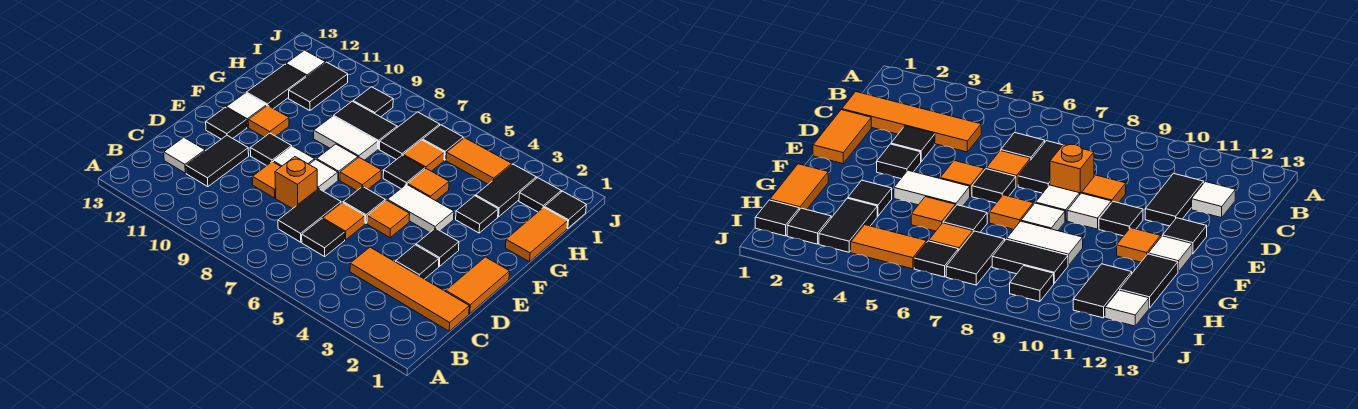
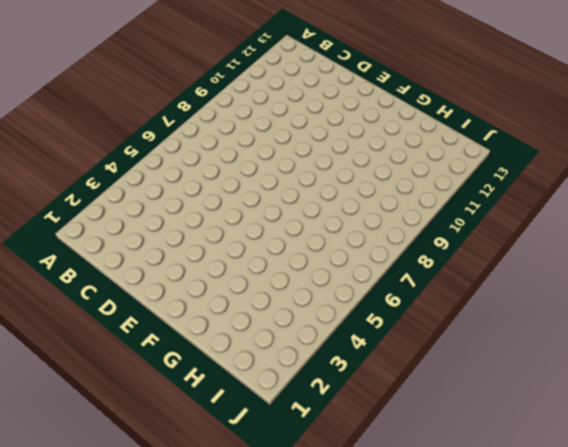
none -> orange 1x4 tile [350,247,469,331]
none -> black 1x1 tile [302,219,345,257]
none -> black 1x2 tile [278,189,341,242]
none -> black 1x2 tile [186,135,249,187]

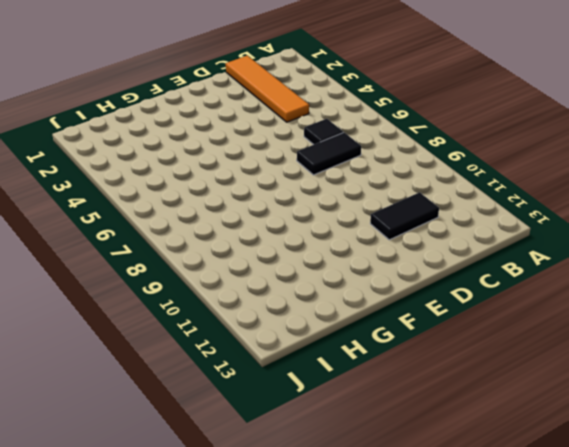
none -> white 1x1 tile [164,137,205,173]
none -> orange 1x2 tile [446,257,510,314]
none -> black 1x1 tile [396,245,439,279]
none -> orange 1x1 tile [323,202,365,240]

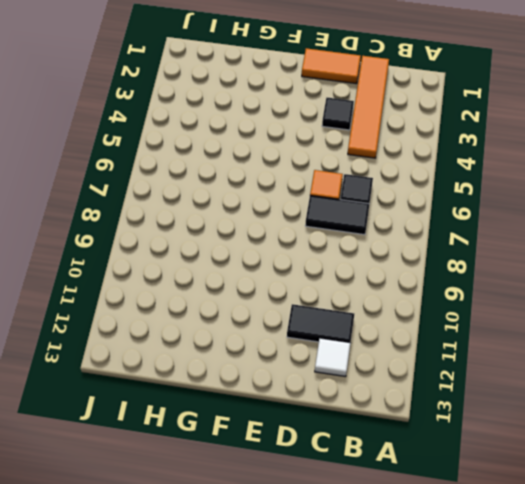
none -> orange 1x1 brick [275,157,317,209]
none -> orange 1x1 tile [252,162,281,198]
none -> black 1x1 tile [416,228,459,266]
none -> orange 1x1 tile [367,200,410,238]

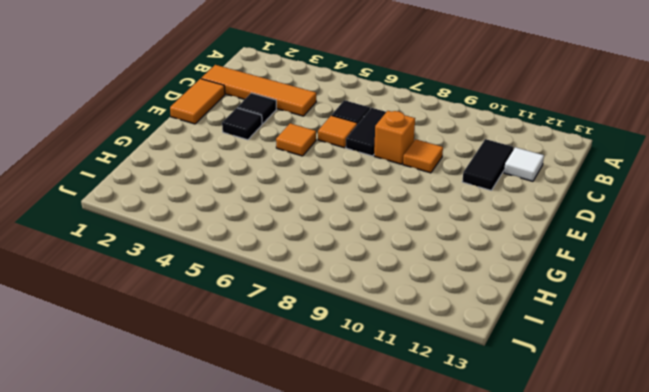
none -> black 1x1 tile [343,186,385,223]
none -> white 1x1 tile [309,159,338,191]
none -> white 1x1 tile [273,146,315,167]
none -> black 1x1 tile [250,133,292,166]

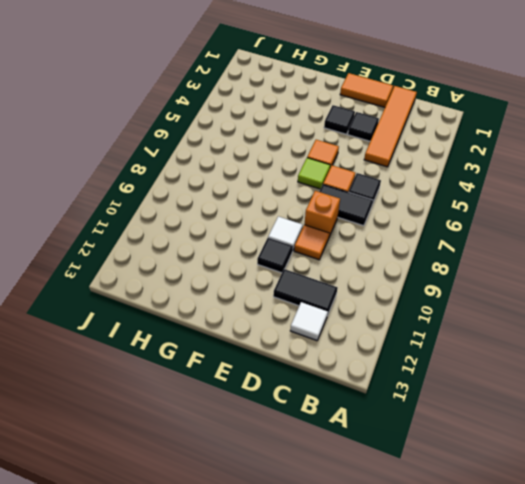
lime 1x1 tile [298,158,330,189] -> black 1x1 tile [343,186,385,223]
none -> white 1x1 tile [309,159,338,191]
none -> black 1x1 tile [206,108,247,139]
none -> white 1x2 tile [387,184,454,233]
none -> orange 1x1 tile [340,157,381,190]

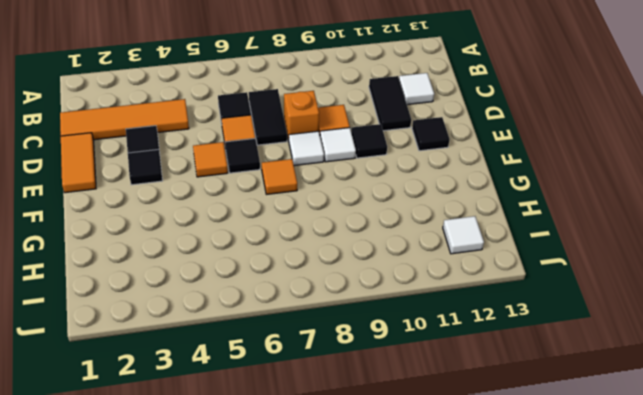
none -> white 1x2 tile [387,184,454,233]
none -> white 1x1 tile [317,144,358,180]
none -> orange 1x1 tile [248,105,289,137]
none -> white 1x1 tile [226,93,267,127]

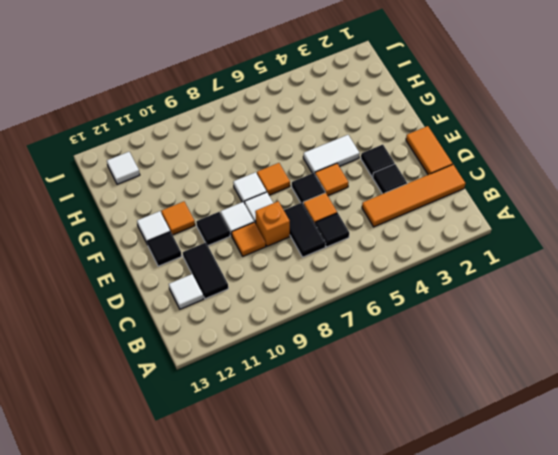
none -> orange 1x2 tile [505,207,568,262]
none -> black 1x1 tile [456,196,498,233]
none -> orange 1x1 tile [407,169,449,201]
none -> black 1x1 tile [383,155,425,188]

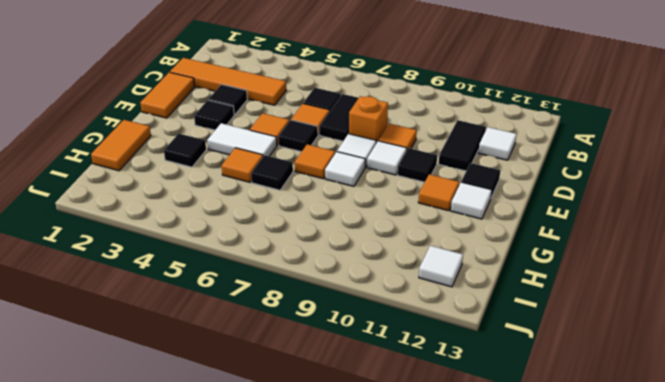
none -> white 1x2 tile [314,116,378,160]
none -> black 1x2 tile [246,64,306,109]
none -> black 1x2 tile [476,164,536,217]
none -> orange 1x1 tile [403,140,444,171]

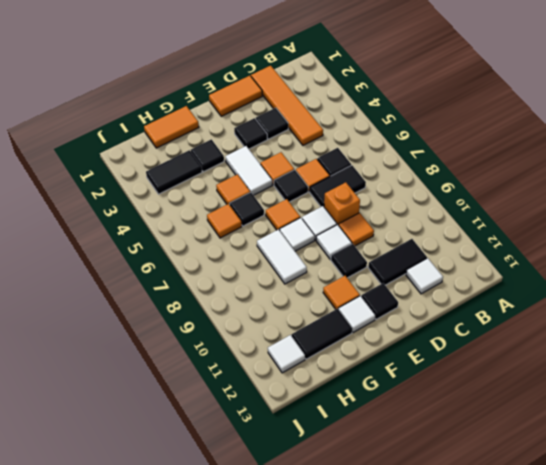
none -> black 1x2 tile [380,112,440,160]
none -> black 1x2 tile [334,101,397,149]
none -> black 1x2 tile [289,62,348,111]
none -> black 1x1 tile [544,191,587,229]

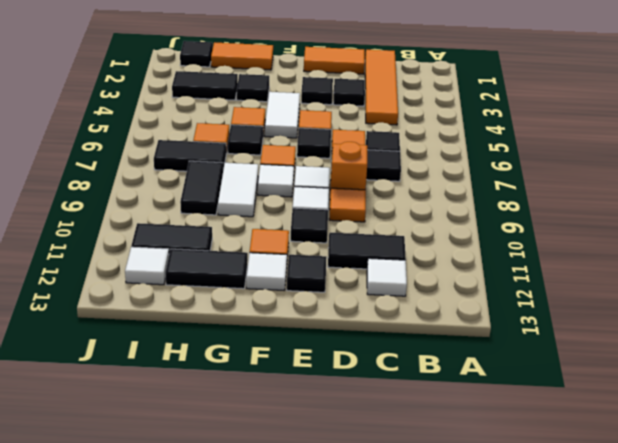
none -> black 1x1 tile [519,178,561,212]
none -> orange 1x2 tile [446,138,512,184]
none -> black 1x1 tile [423,125,463,160]
none -> black 1x1 tile [353,87,393,117]

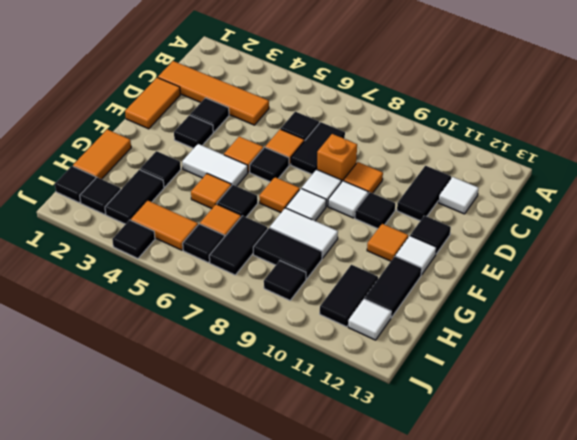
black 1x1 tile [112,220,155,258] -> none

